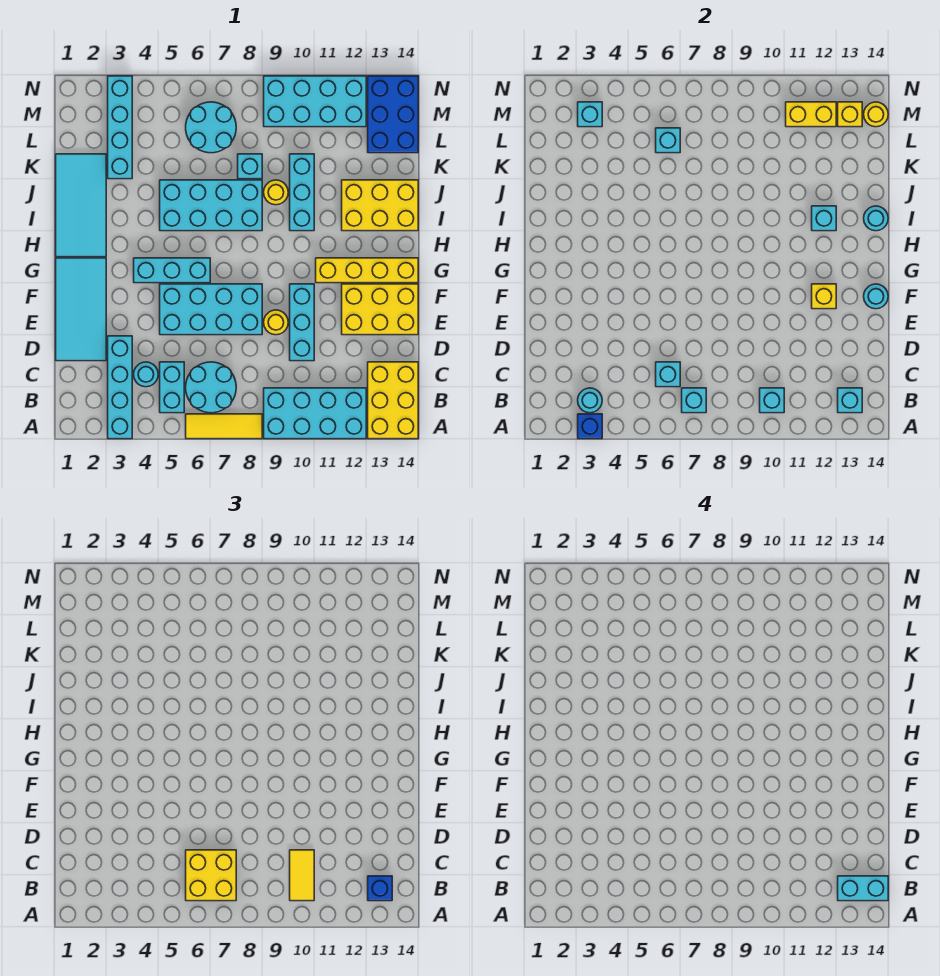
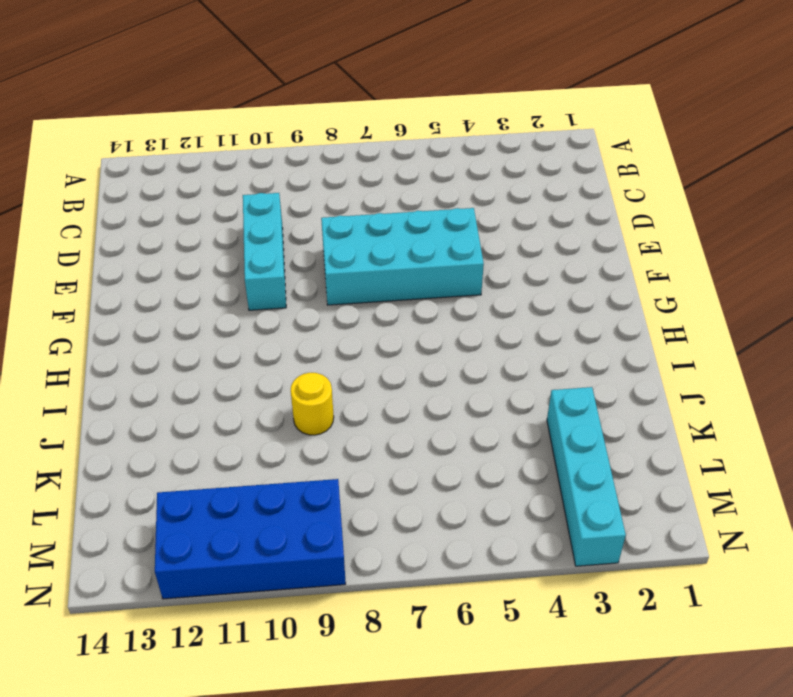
blue 2x4 brick [155,479,346,599] -> cyan 2x4 brick [264,76,366,127]
none -> cyan 1x4 brick [108,336,132,439]
none -> yellow 1x3 tile [186,414,262,439]
none -> cyan 2x4 brick [264,388,366,439]
none -> yellow 2x3 brick [368,362,418,439]

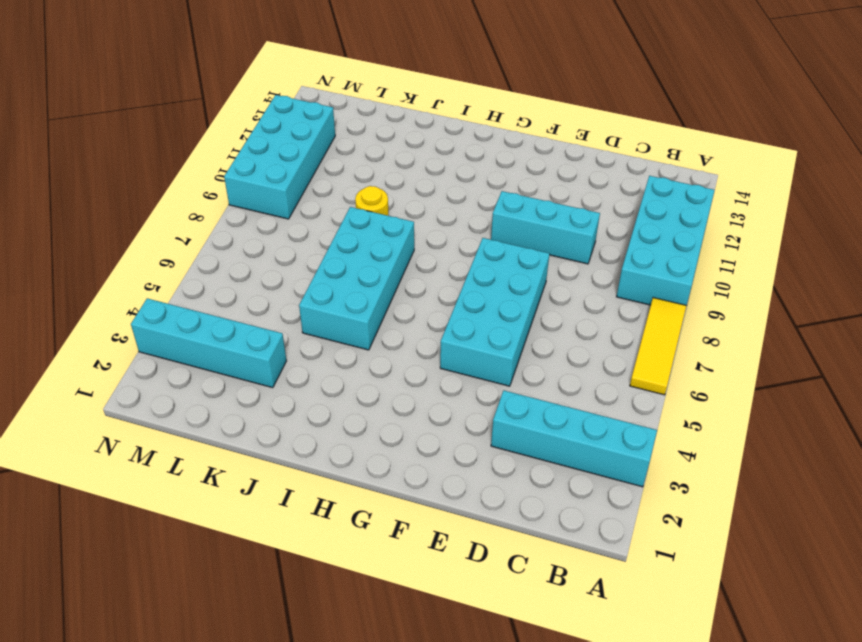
none -> yellow 2x3 brick [368,362,418,439]
none -> cyan 1x2 brick [160,362,184,413]
none -> cyan 2x2 round brick [186,362,236,413]
none -> cyan 1x1 round brick [134,362,158,387]

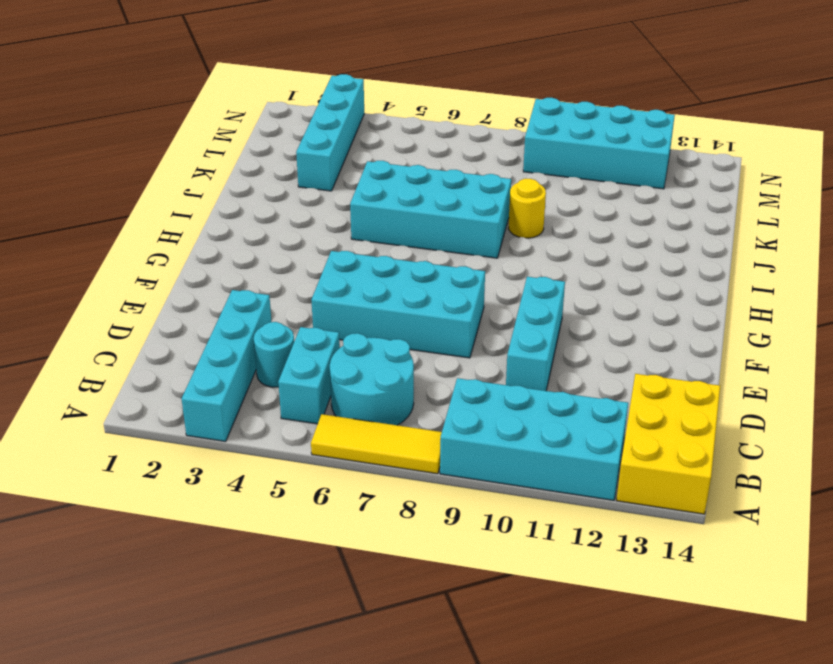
none -> cyan 2x4 tile [56,258,106,361]
none -> yellow 1x1 round brick [264,310,288,335]
none -> yellow 2x3 brick [342,284,418,335]
none -> cyan 1x3 brick [134,258,210,283]

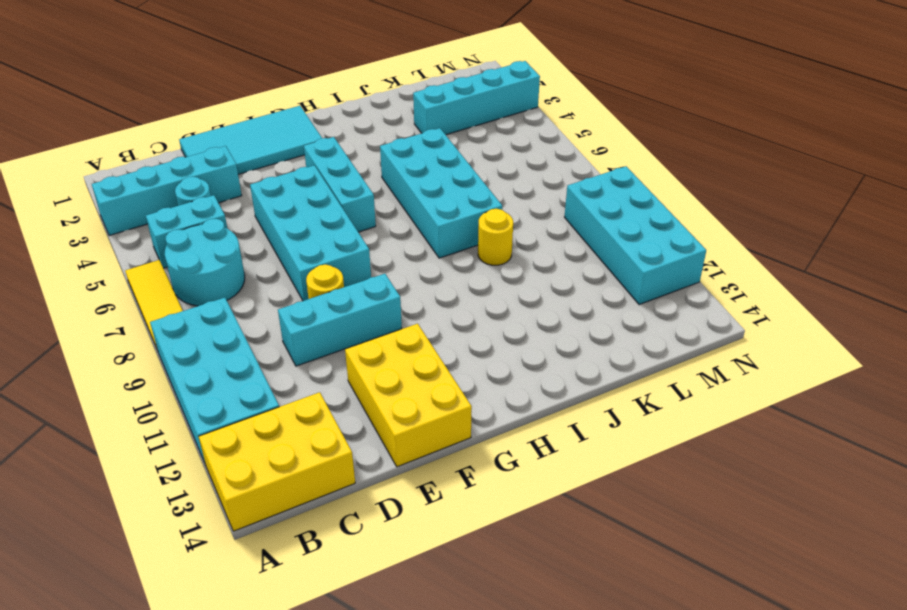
none -> yellow 1x4 brick [316,258,418,283]
none -> cyan 2x4 tile [56,154,106,257]
none -> cyan 1x3 brick [290,154,314,231]
none -> yellow 2x3 brick [342,180,418,231]

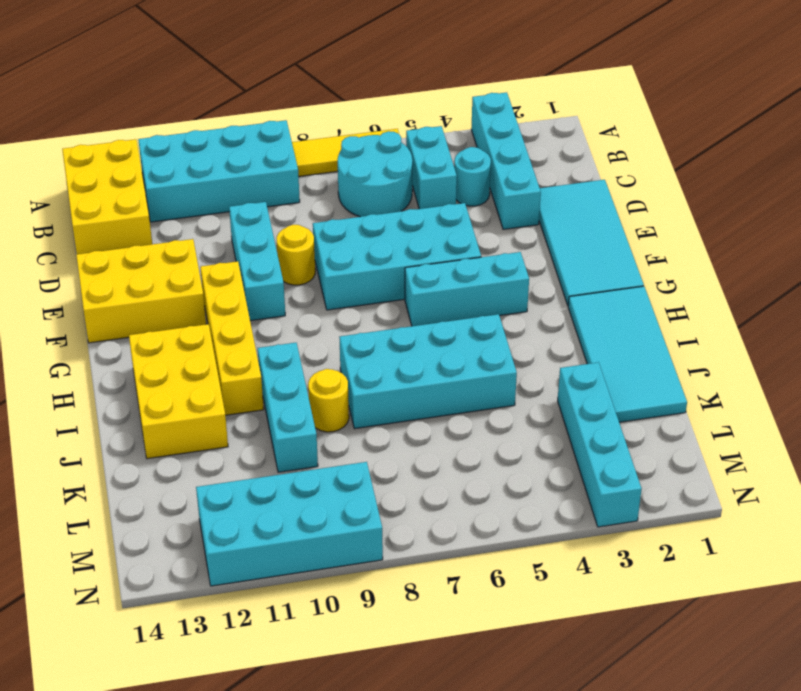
yellow 1x4 brick [200,261,264,415] -> yellow 1x4 brick turned to [316,258,418,283]
yellow 2x3 brick [129,324,228,459] -> yellow 2x3 brick turned to [342,180,418,231]
none -> cyan 1x1 brick [238,154,262,179]
none -> cyan 2x2 round brick [186,102,236,153]
none -> blue 2x3 brick [368,76,418,153]
none -> blue 1x1 brick [578,414,602,439]

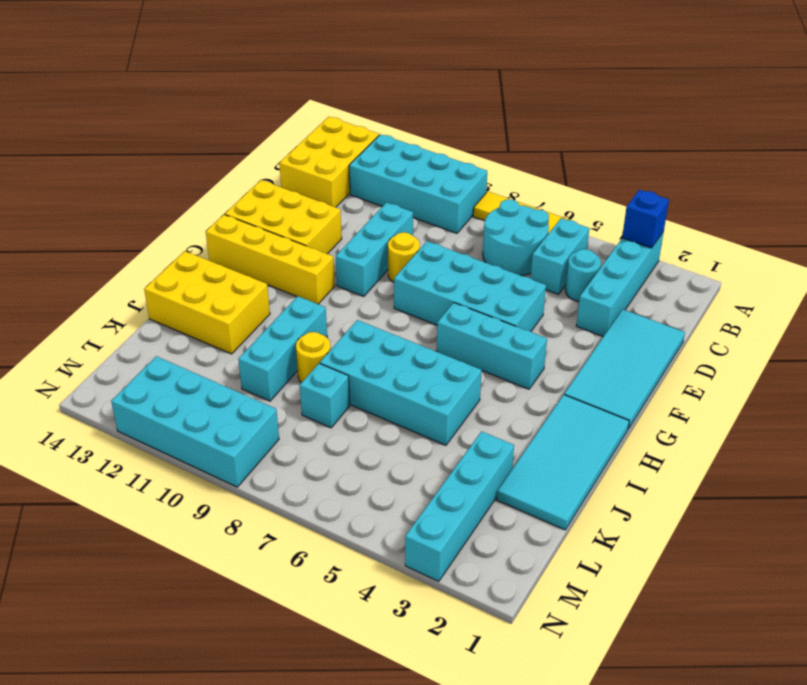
none -> cyan 2x2 round brick [186,102,236,153]
none -> blue 2x3 brick [368,76,418,153]
none -> cyan 1x1 round brick [578,388,602,413]
none -> cyan 1x1 brick [682,388,706,413]

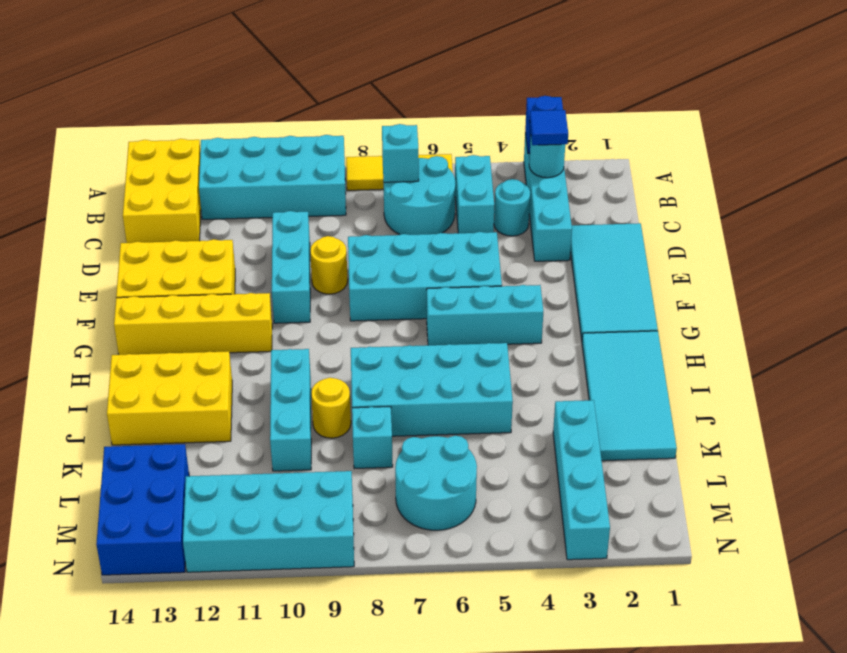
blue 1x1 tile [530,110,568,145] -> none
none -> cyan 1x1 brick [760,388,784,413]
none -> cyan 1x1 brick [838,388,862,413]
none -> cyan 1x1 brick [656,362,680,387]
none -> yellow 1x1 brick [812,284,836,309]

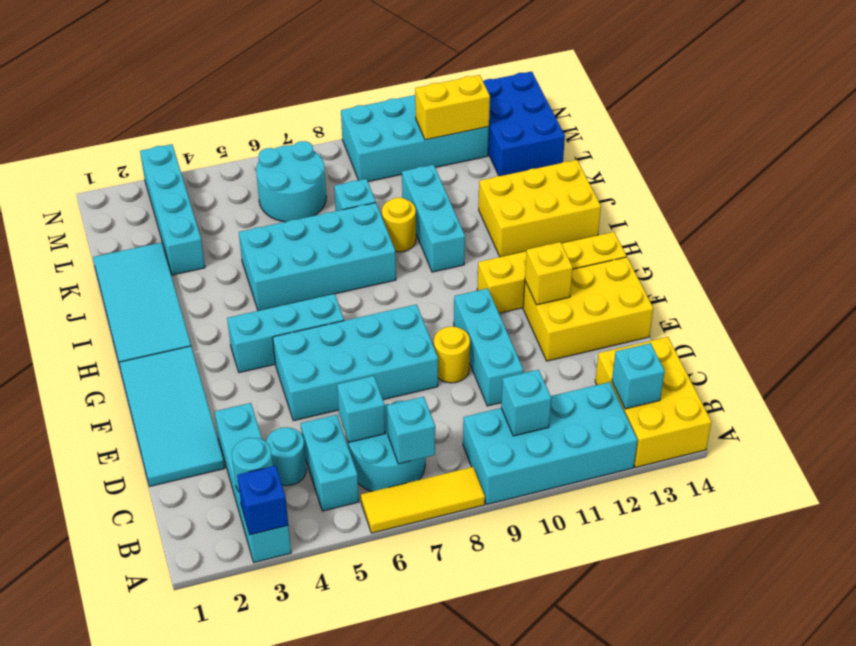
none -> cyan 1x1 round brick [864,284,888,309]
none -> cyan 1x1 brick [812,206,836,231]
none -> cyan 1x1 round brick [864,206,888,231]
none -> cyan 1x1 brick [656,128,680,153]

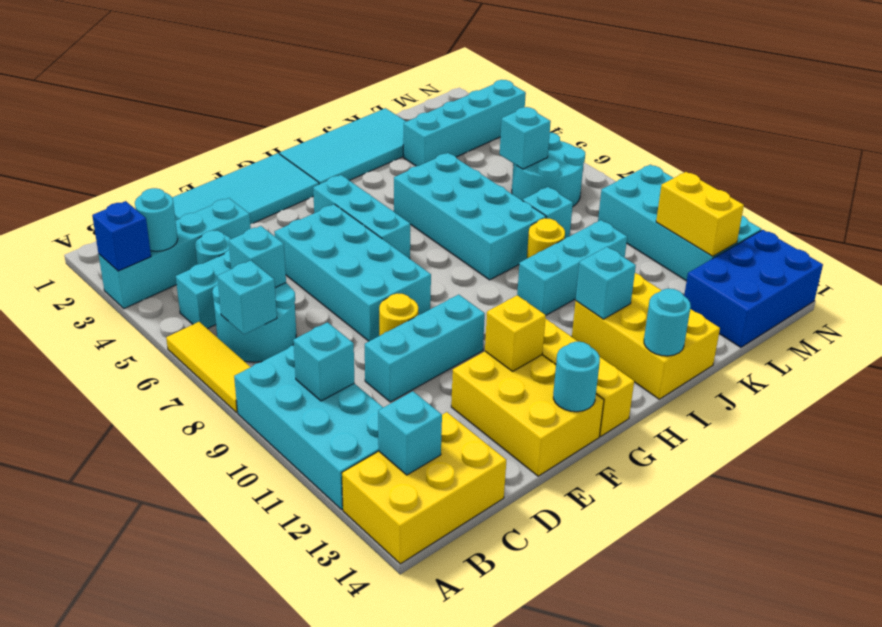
none -> cyan 1x1 brick [578,102,602,127]
none -> yellow 1x1 brick [838,102,862,127]
none -> yellow 1x1 round brick [864,102,888,127]
none -> yellow 2x2 brick [186,850,236,901]

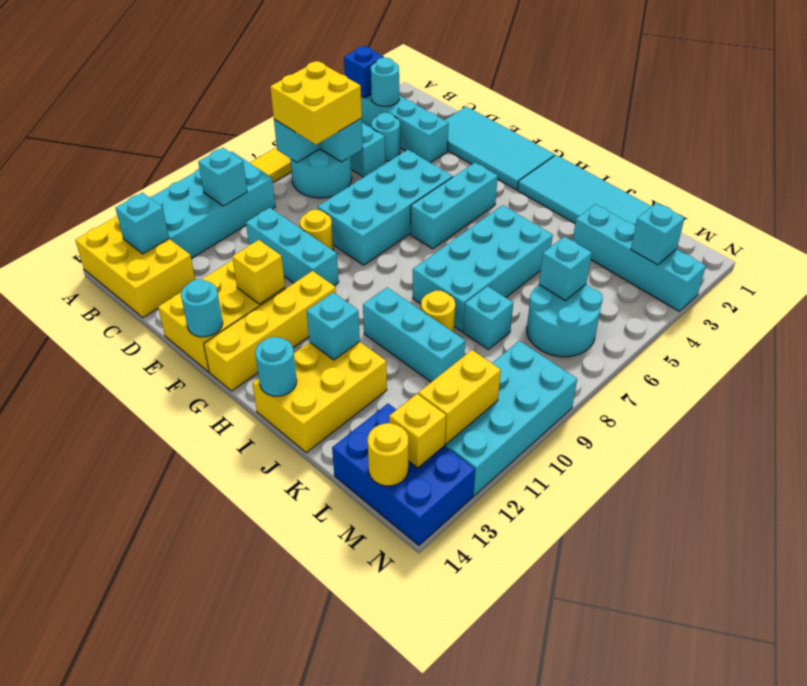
none -> yellow 1x2 tile [290,850,314,901]
none -> blue 1x1 brick [368,876,392,901]
none -> cyan 1x2 brick [838,876,888,901]

